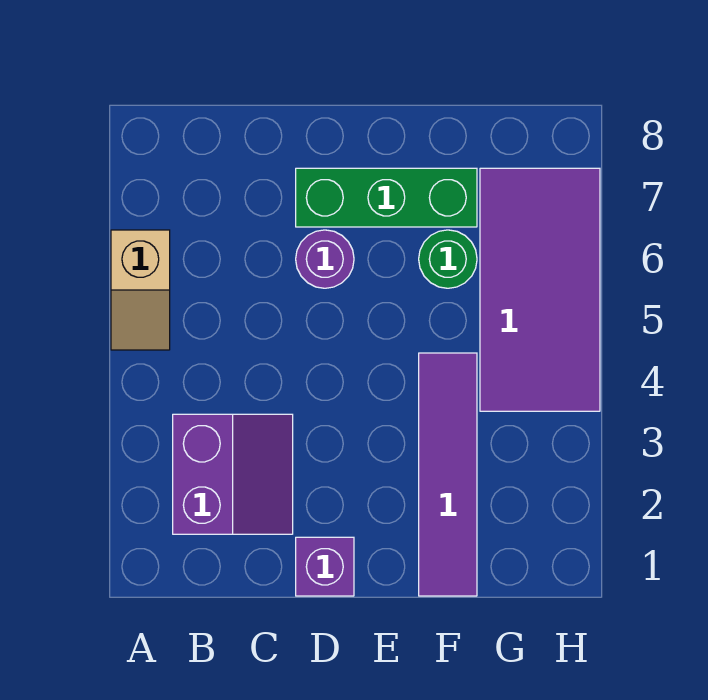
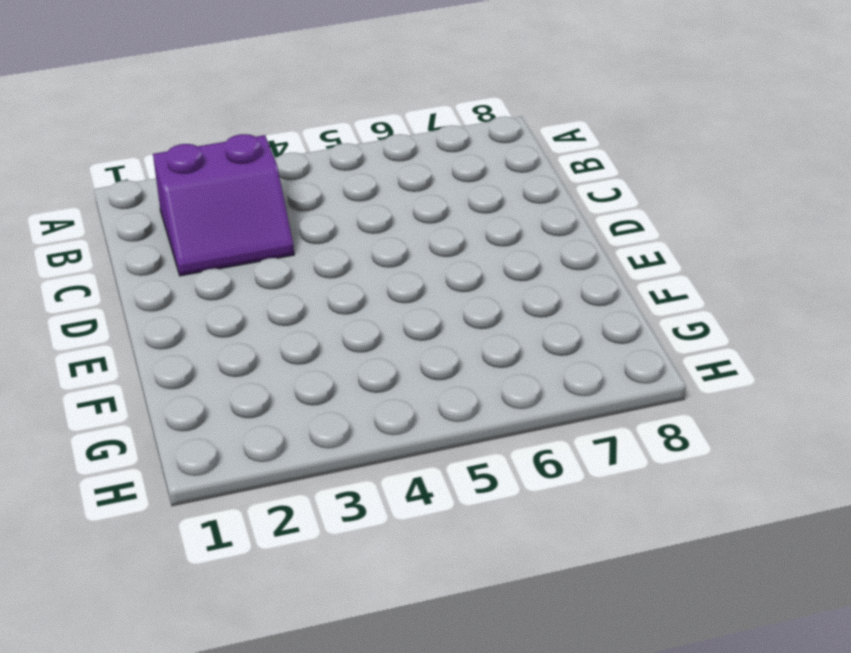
none -> tan 1x2 slope [111,230,170,350]
none -> purple 1x1 brick [296,537,354,596]

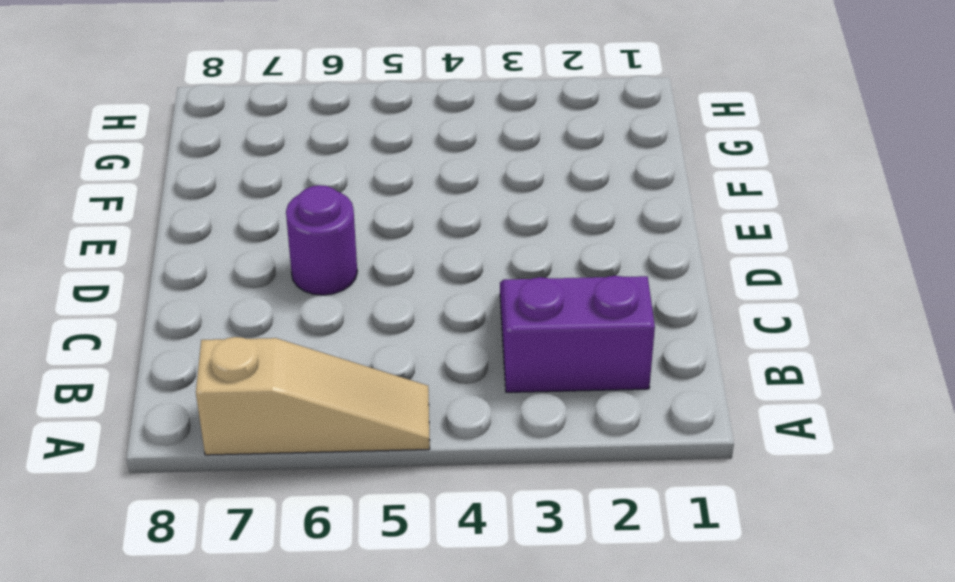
tan 1x3 slope [196,337,430,455] -> tan 1x2 slope [111,230,170,350]
none -> purple 1x1 brick [296,537,354,596]
none -> green 1x3 brick [296,168,477,227]

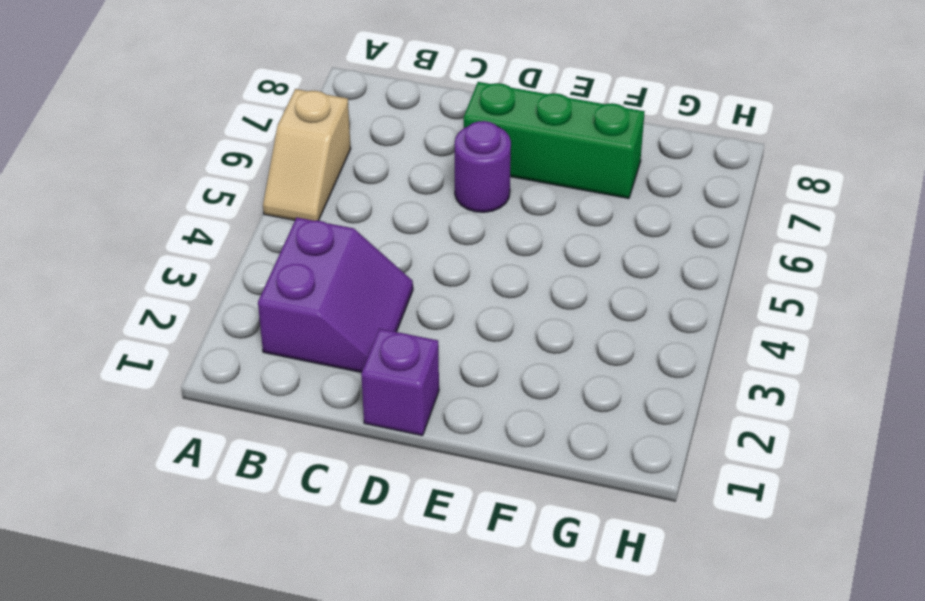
none -> purple 1x4 tile [419,353,477,596]
none -> green 1x1 round brick [419,230,477,288]

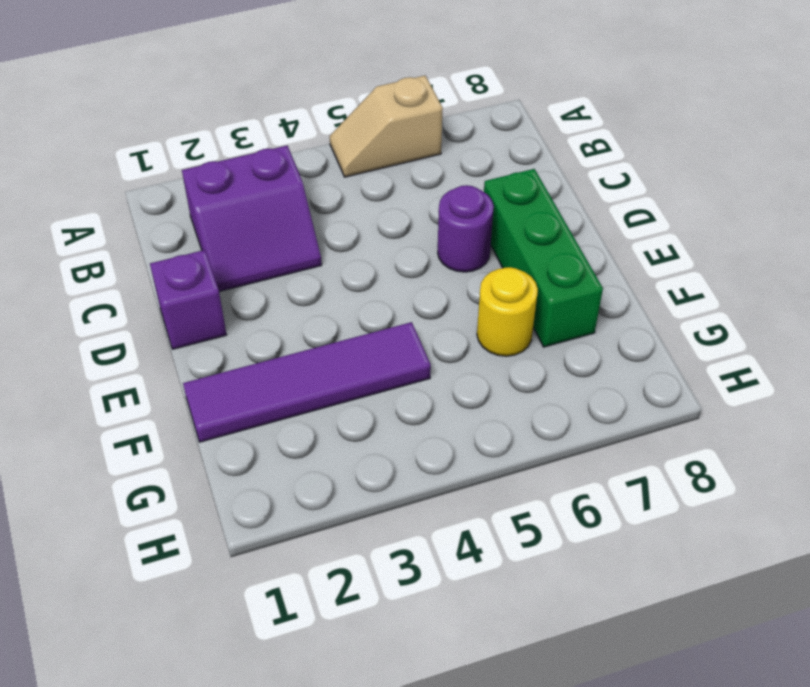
yellow 1x1 round brick [477,267,538,356] -> green 1x1 round brick [419,230,477,288]
none -> purple 2x4 tile [480,168,600,411]

